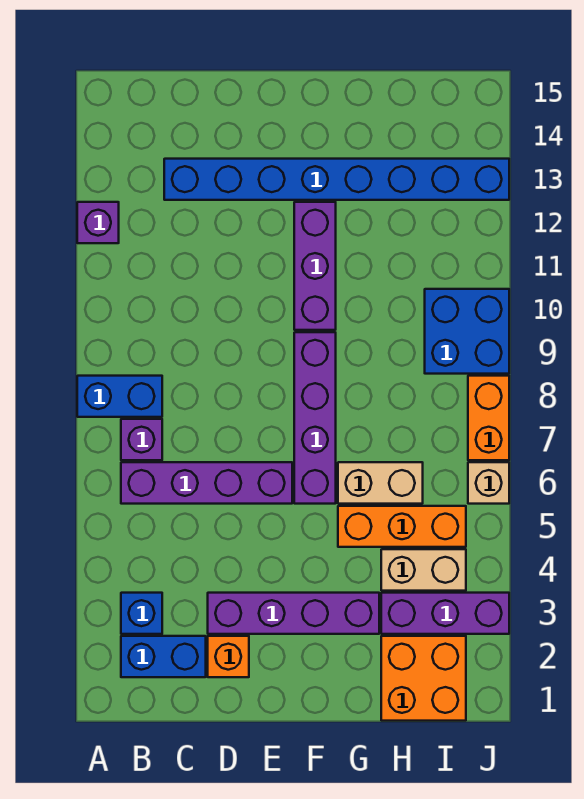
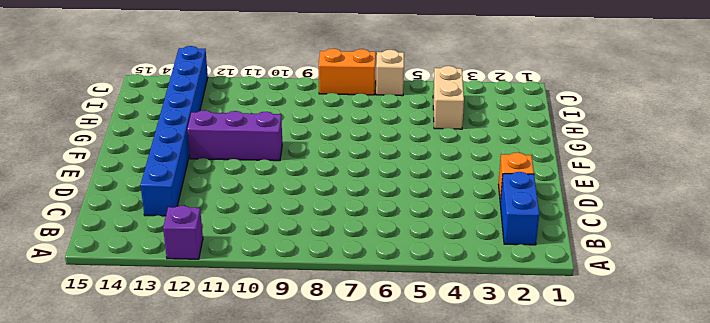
none -> blue 1x2 brick [77,376,162,417]
none -> blue 1x1 brick [121,593,162,634]
none -> purple 1x4 brick [121,462,292,504]

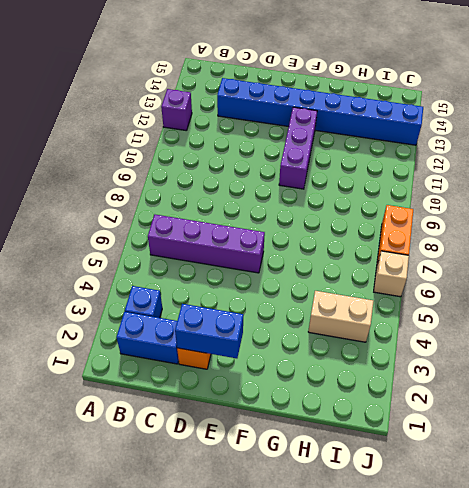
blue 1x2 brick [175,304,243,358] -> blue 1x2 brick moved to [77,376,162,417]
none -> purple 1x1 brick [121,419,162,460]
none -> purple 1x4 brick [208,593,379,634]
none -> purple 1x4 brick [294,332,336,504]

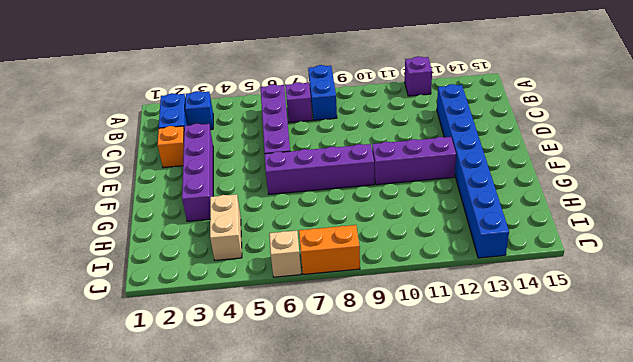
none -> orange 1x3 brick [338,506,466,547]
none -> tan 1x2 brick [338,462,423,504]
none -> orange 2x2 brick [381,636,466,721]

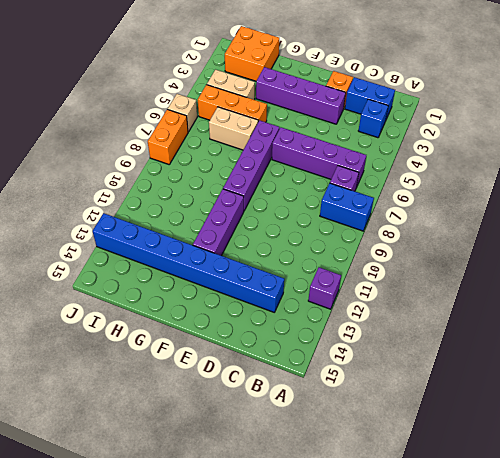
none -> purple 1x3 brick [381,593,509,634]
none -> blue 2x2 brick [425,289,509,374]

